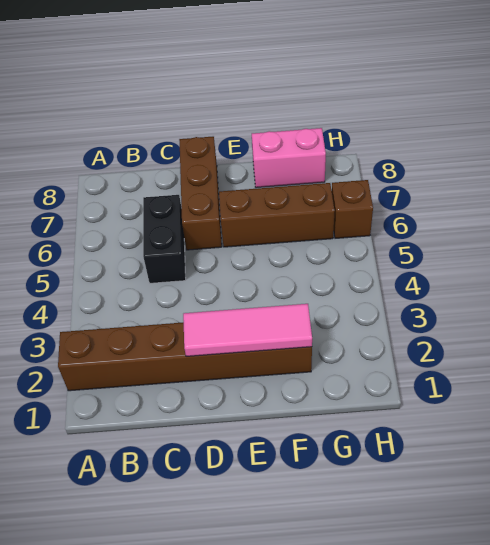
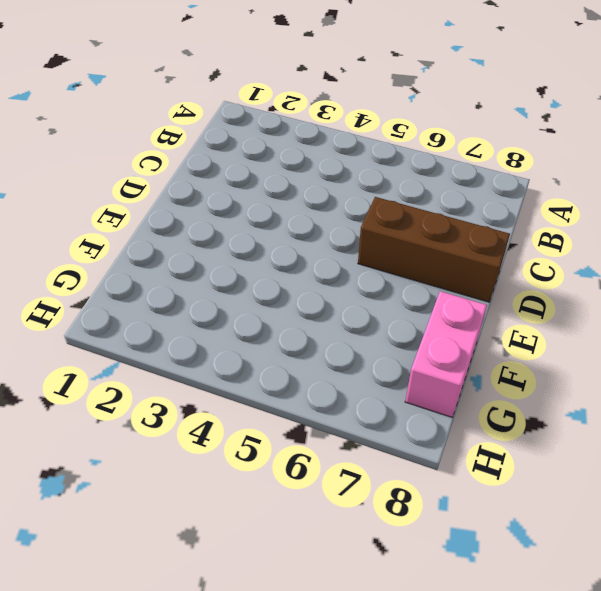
none -> brown 1x6 brick [58,322,312,391]
none -> black 1x2 brick [143,195,186,283]

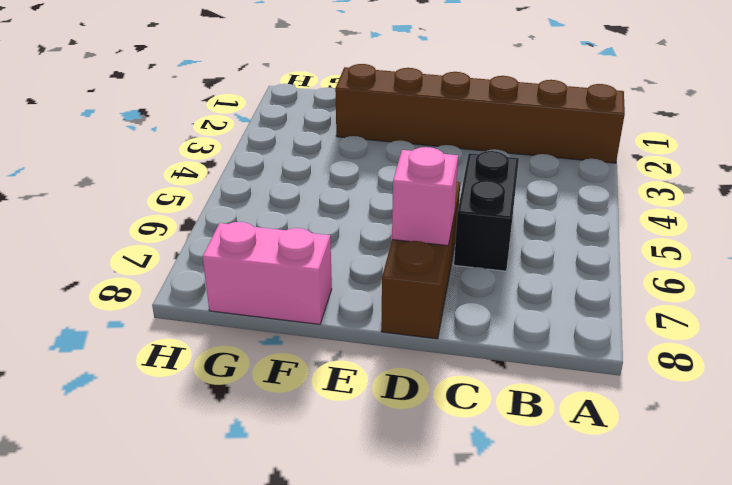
pink 1x1 brick [392,147,458,246] -> none
none -> brown 1x3 brick [219,183,335,247]
none -> brown 1x1 brick [332,180,373,238]

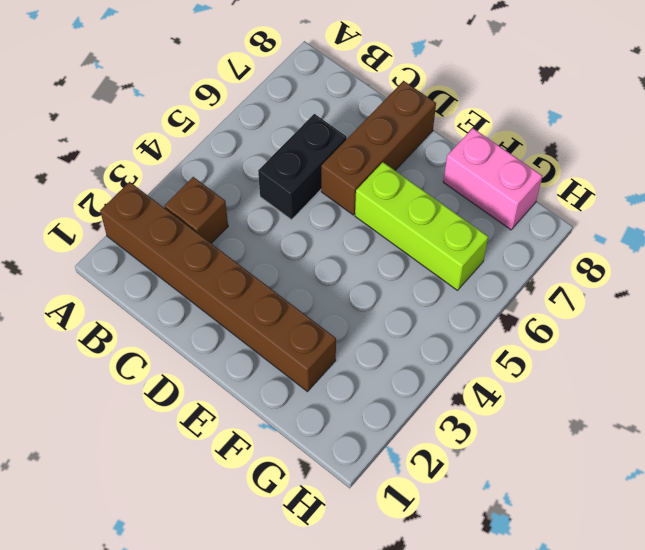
brown 1x1 brick [165,177,228,243] -> brown 1x1 brick moved to [332,180,373,238]
lime 1x3 brick [355,162,488,290] -> brown 1x3 brick [219,183,335,247]
none -> pink 1x3 tile [183,304,312,356]

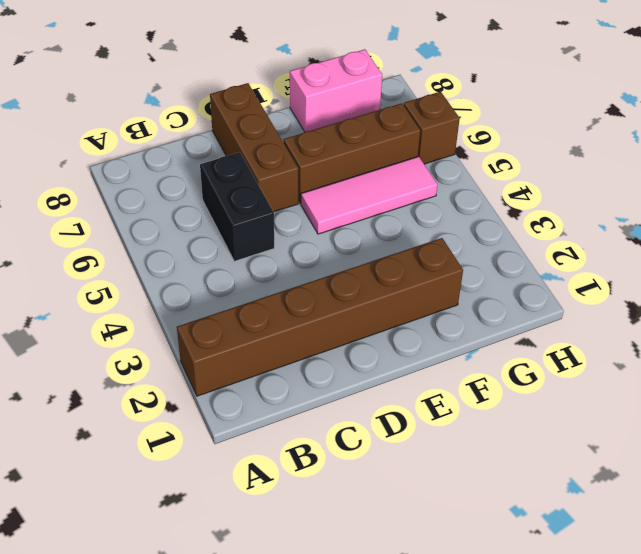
pink 1x3 tile [301,156,438,234] -> pink 1x3 tile moved to [183,304,312,356]

